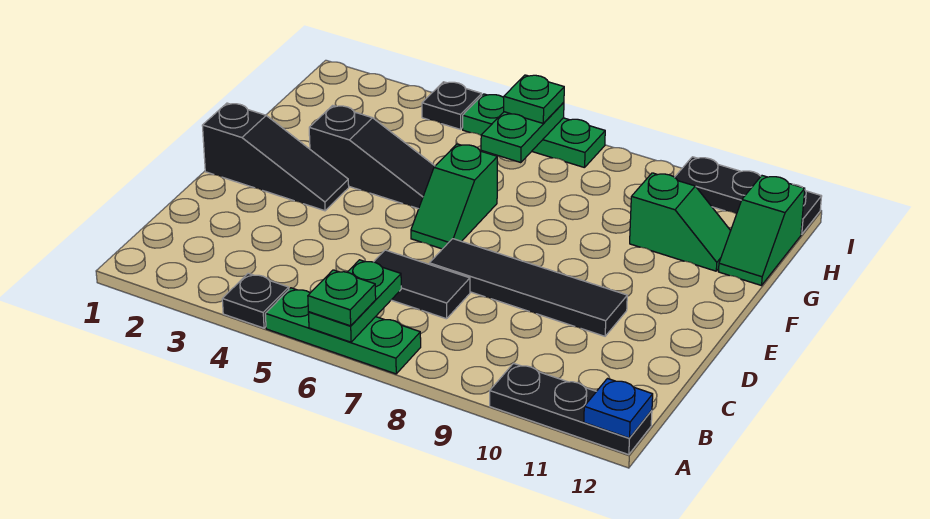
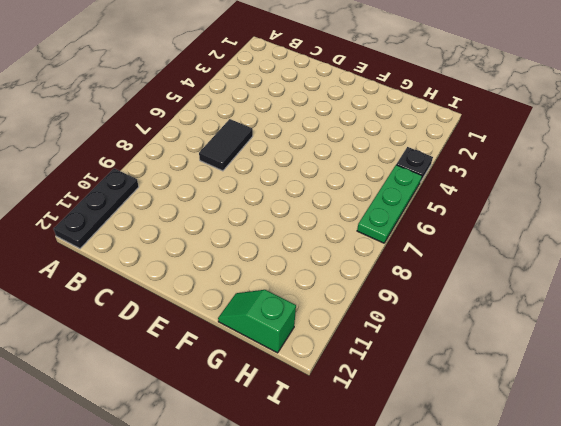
none -> black 1x1 plate [222,273,289,328]
none -> green 1x3 plate [265,288,421,374]
none -> black 1x4 tile [429,239,627,336]

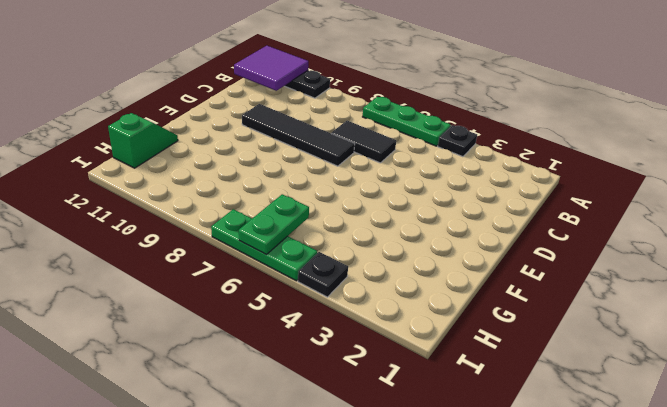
purple 2x2 tile [234,46,308,91] -> blue 1x1 plate [584,379,653,438]
none -> black 1x3 slope [202,103,349,211]
none -> green 1x2 slope [411,144,497,249]
none -> black 1x3 slope [309,105,435,209]

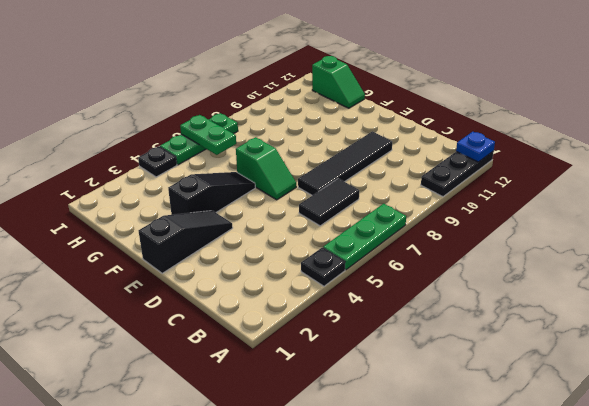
none -> green 1x2 slope [630,173,731,271]
none -> black 1x3 plate [675,157,822,234]
none -> green 1x2 plate [308,260,401,342]

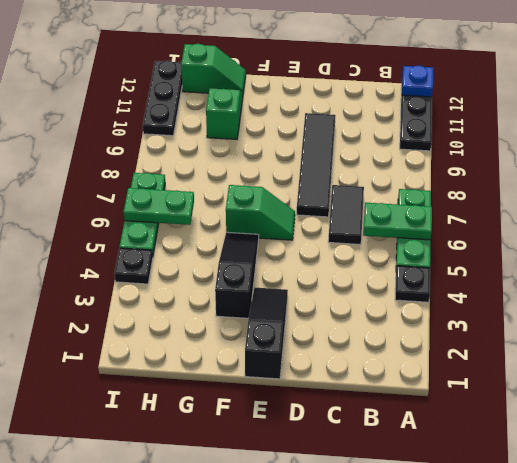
none -> green 1x1 plate [308,270,376,326]
none -> green 1x1 plate [504,75,564,123]

